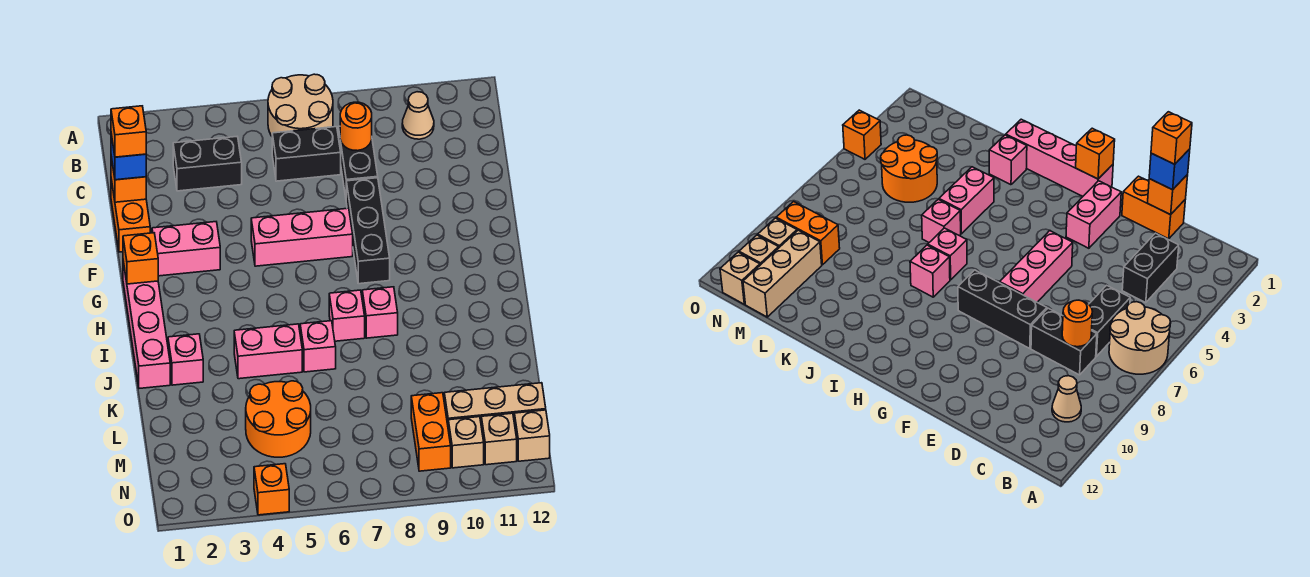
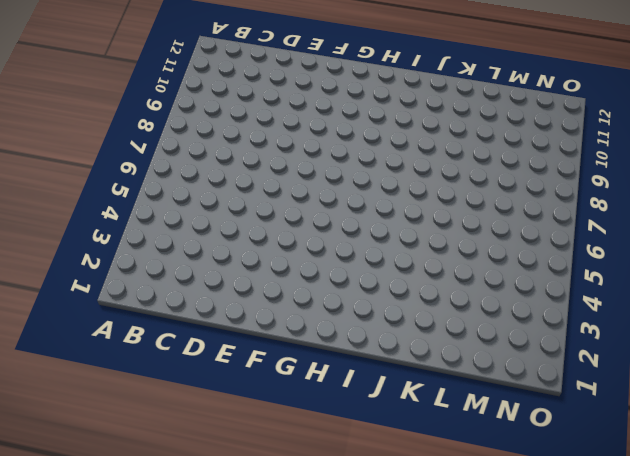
none -> tan 2x2 round brick [268,74,333,136]
none -> tan 1x1 cone [402,92,434,139]
none -> black 1x2 brick [173,137,242,191]

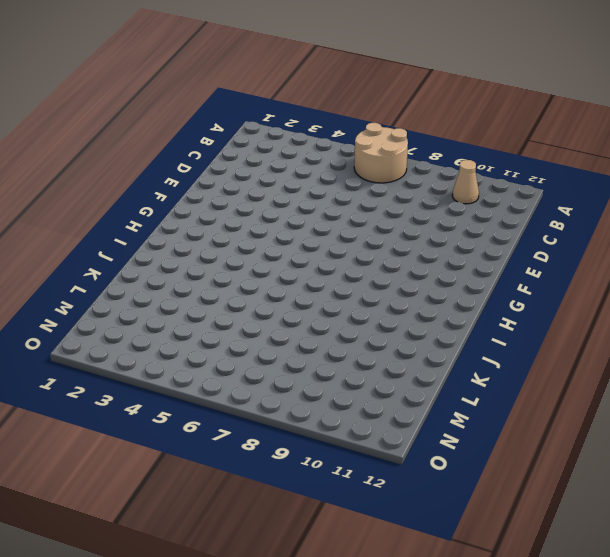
none -> black 1x2 brick [173,137,242,191]
none -> black 1x2 brick [272,127,341,181]
none -> black 1x2 brick [338,126,378,197]

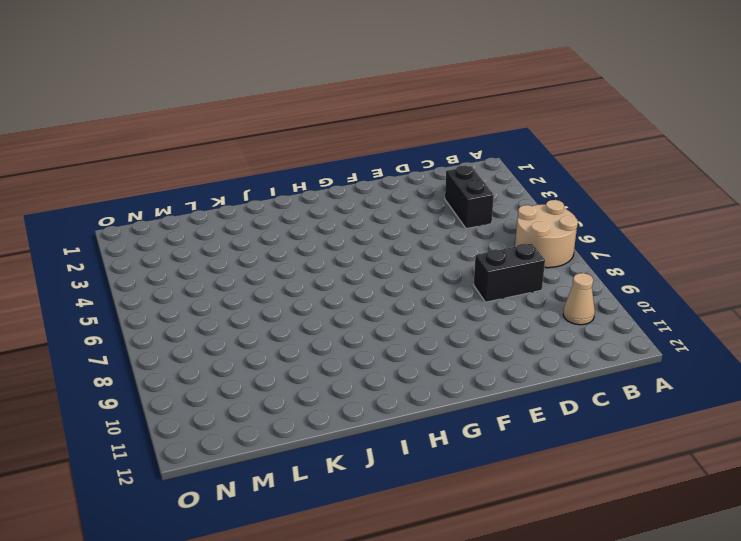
none -> black 1x2 brick [272,127,341,181]
none -> orange 1x2 brick [111,179,150,252]
none -> black 1x3 brick [346,178,390,284]

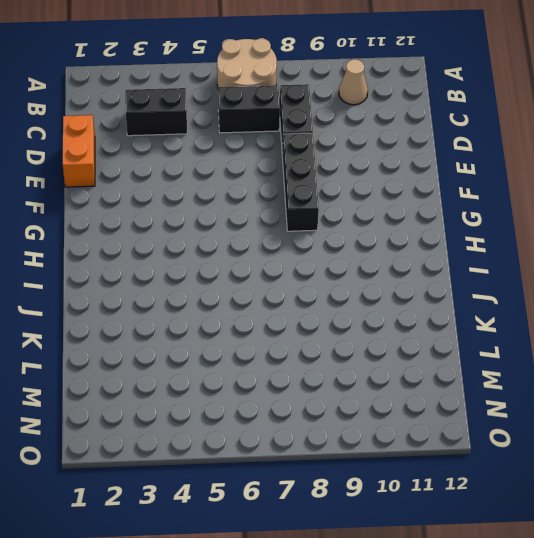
none -> pink 1x2 brick [152,222,220,276]
none -> pink 1x3 brick [251,208,353,266]
none -> pink 1x4 brick [123,261,170,388]

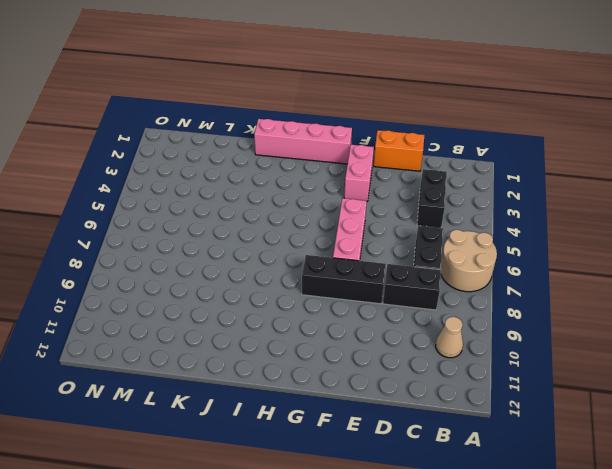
none -> pink 1x1 brick [329,290,365,341]
none -> pink 1x1 brick [362,287,398,338]
none -> pink 1x1 brick [168,334,203,385]

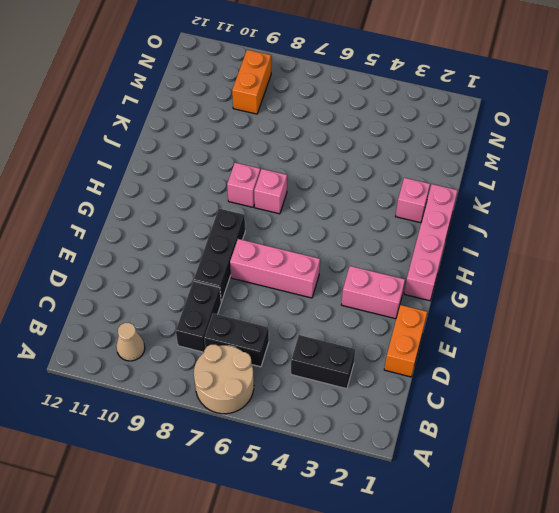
none -> pink 1x2 brick [234,324,302,379]
none -> pink 1x1 brick [300,321,336,372]
none -> orange 2x2 round brick [246,381,311,457]

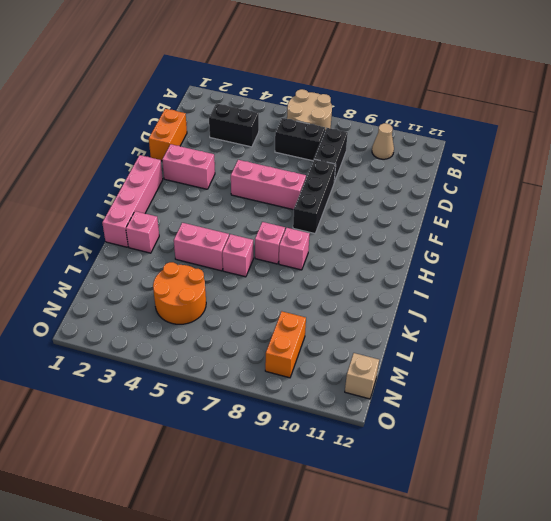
none -> tan 1x3 brick [444,383,546,424]
none -> tan 1x1 brick [448,417,484,468]
none -> tan 1x1 brick [481,413,517,465]

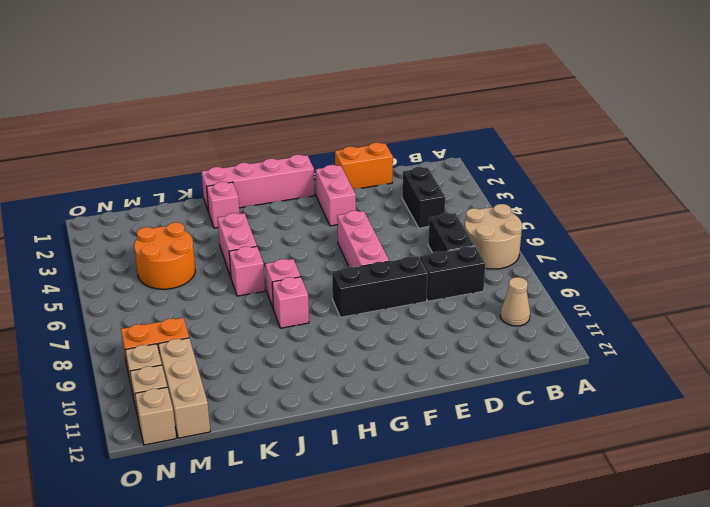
none -> orange 1x1 brick [254,464,289,515]
none -> orange 1x1 round brick [340,102,372,151]
none -> orange 1x1 brick [111,157,146,202]

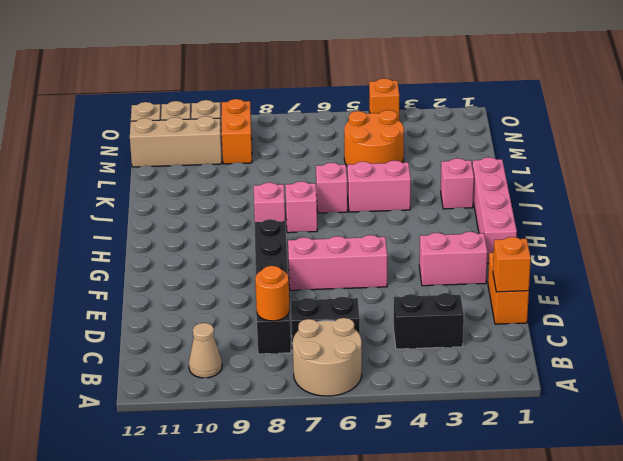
none -> orange 1x1 brick [123,233,158,284]
none -> blue 1x1 brick [111,134,146,180]
none -> orange 1x1 brick [111,106,146,157]

